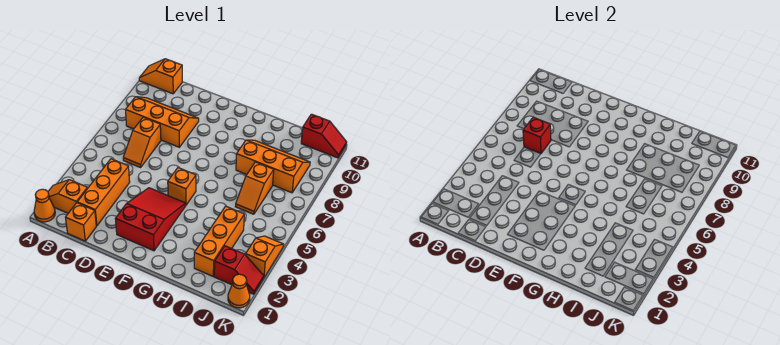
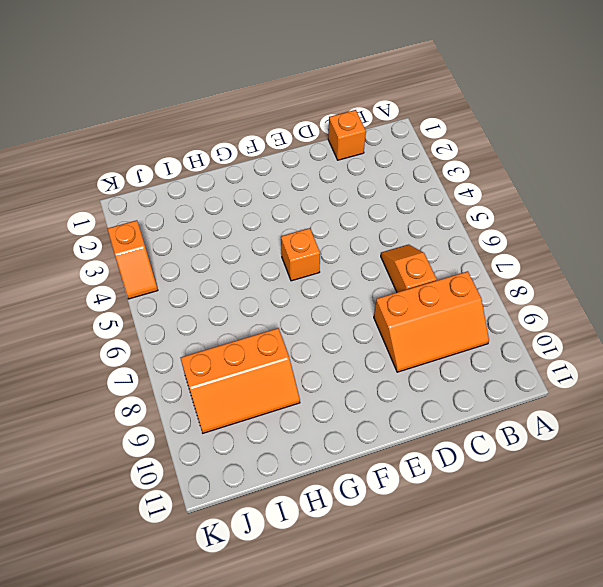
none -> orange 1x1 cone [34,189,55,222]
none -> orange 1x2 slope [48,180,88,213]
none -> orange 1x2 slope [139,59,182,94]

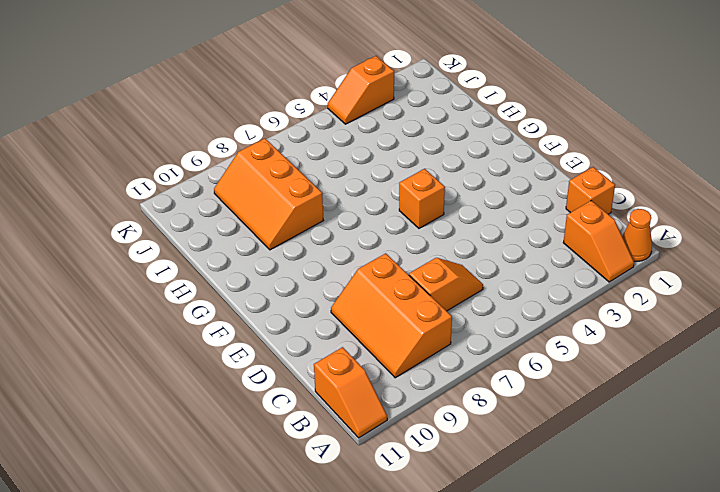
none -> orange 1x3 brick [77,159,130,226]
none -> red 2x3 slope [115,188,186,251]
none -> orange 1x3 brick [194,206,244,276]

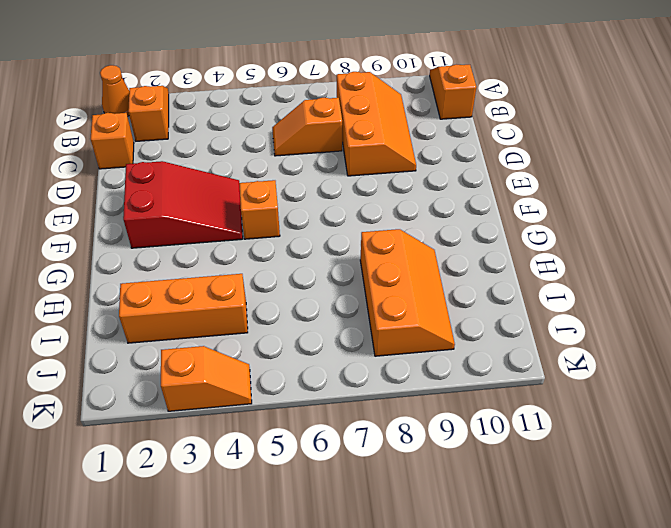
none -> orange 1x3 brick [77,159,130,226]
none -> orange 1x2 slope [235,162,274,214]
none -> red 1x2 slope [214,246,264,294]

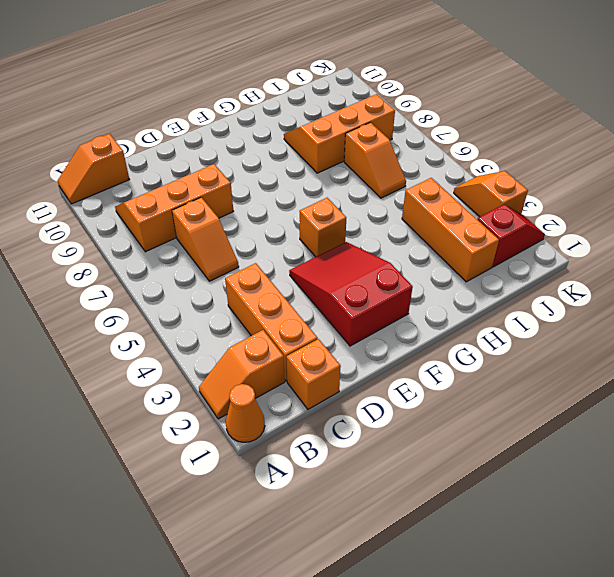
none -> red 1x2 slope [301,114,347,158]
none -> orange 1x1 cone [228,274,250,308]
none -> red 1x1 brick [523,117,551,153]

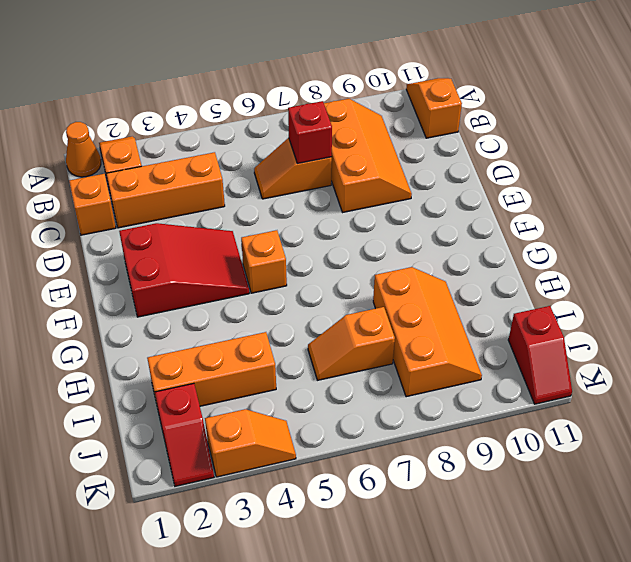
none -> orange 1x1 cone [228,274,250,308]

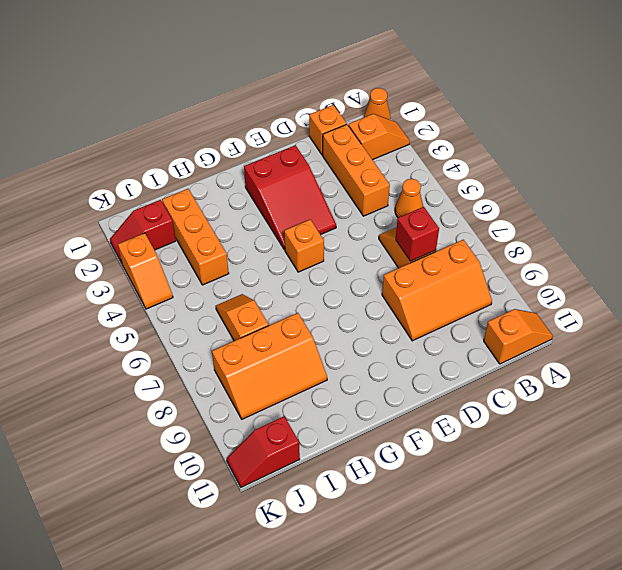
orange 1x1 cone [395,179,423,217] -> orange 1x1 cone moved to [228,274,250,308]

